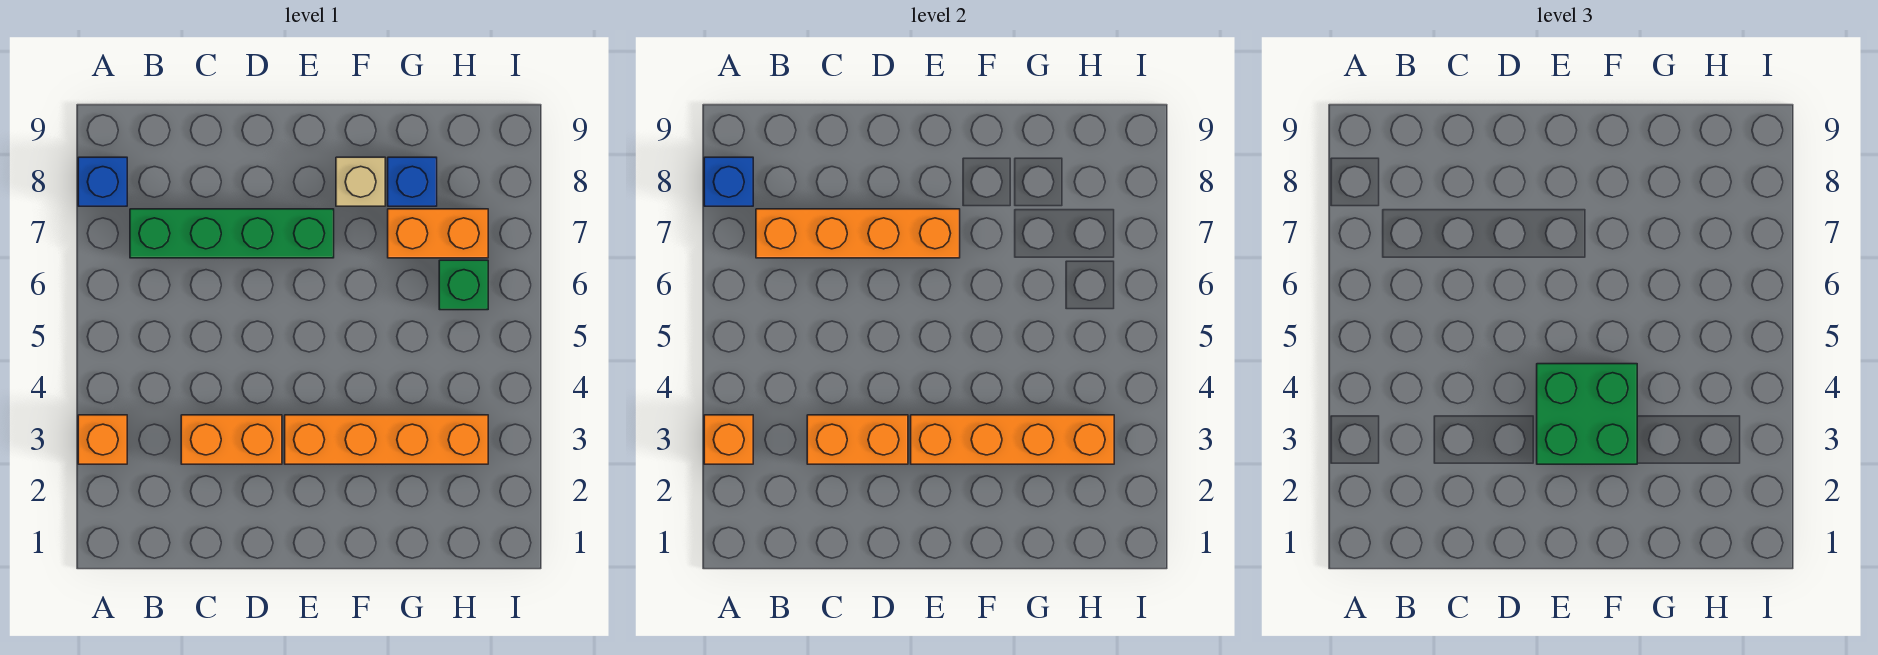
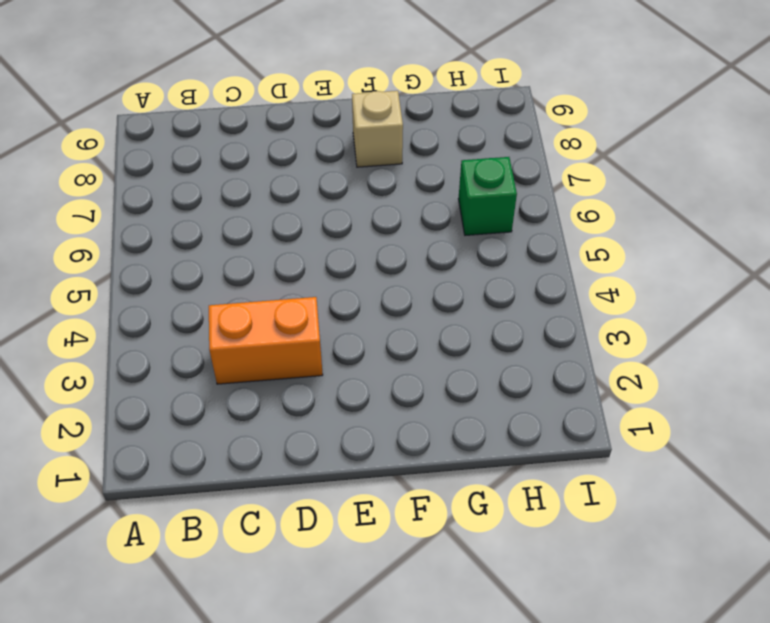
none -> orange 1x1 brick [78,415,127,464]
none -> blue 1x1 brick [78,157,127,206]
none -> green 1x4 brick [130,209,334,258]

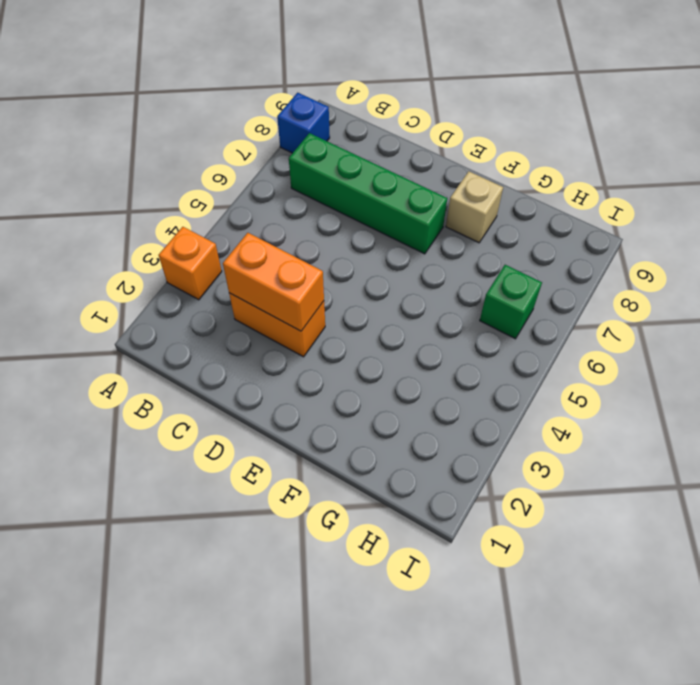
none -> orange 1x4 brick [285,415,488,464]
none -> orange 1x2 brick [388,209,488,258]
none -> blue 1x1 brick [388,157,437,206]

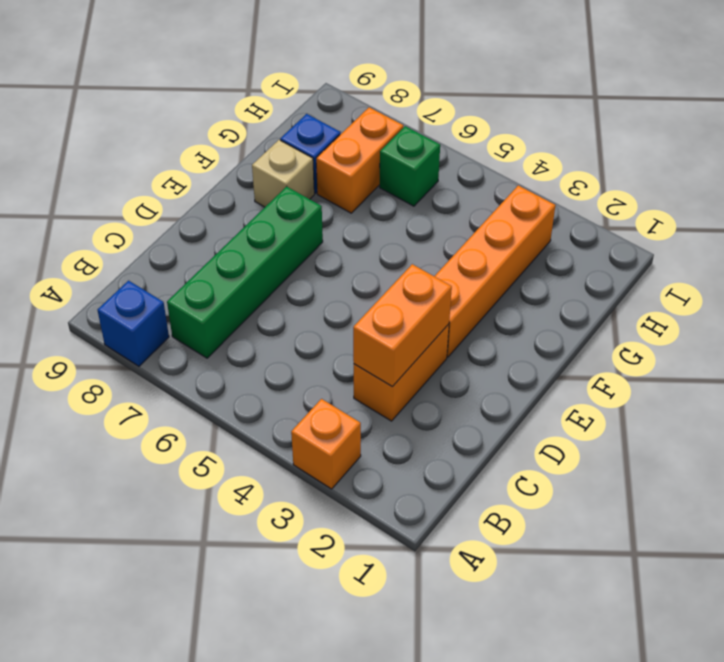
none -> orange 1x1 brick [704,415,753,464]
none -> blue 1x1 brick [704,157,753,206]
none -> orange 1x4 brick [756,209,960,258]

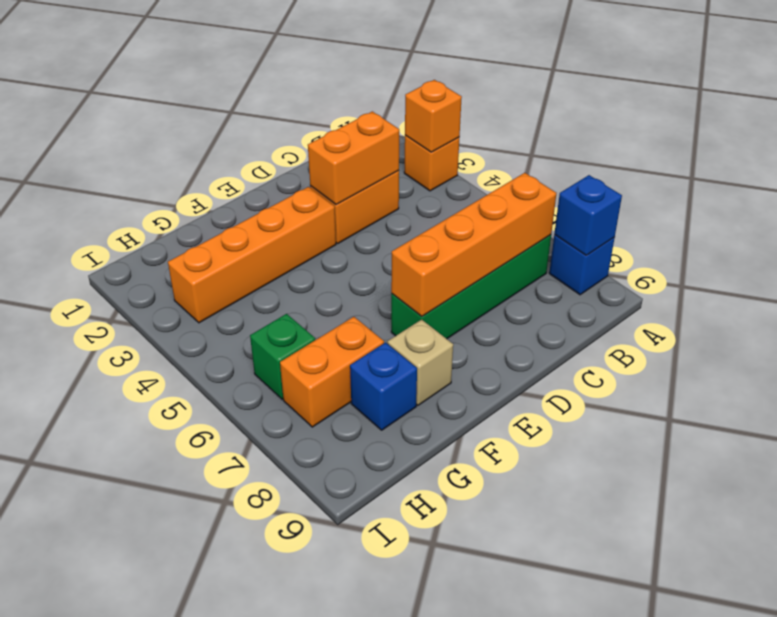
none -> orange 1x4 brick [911,415,1114,464]
none -> green 2x2 brick [1537,364,1637,464]

